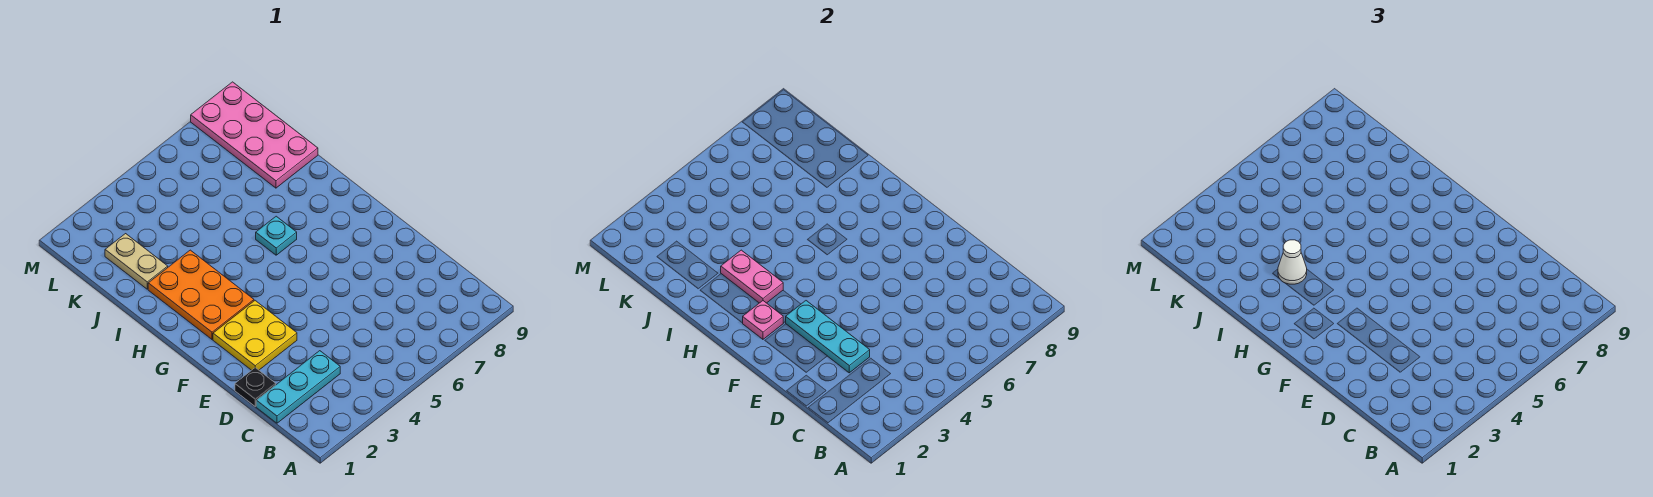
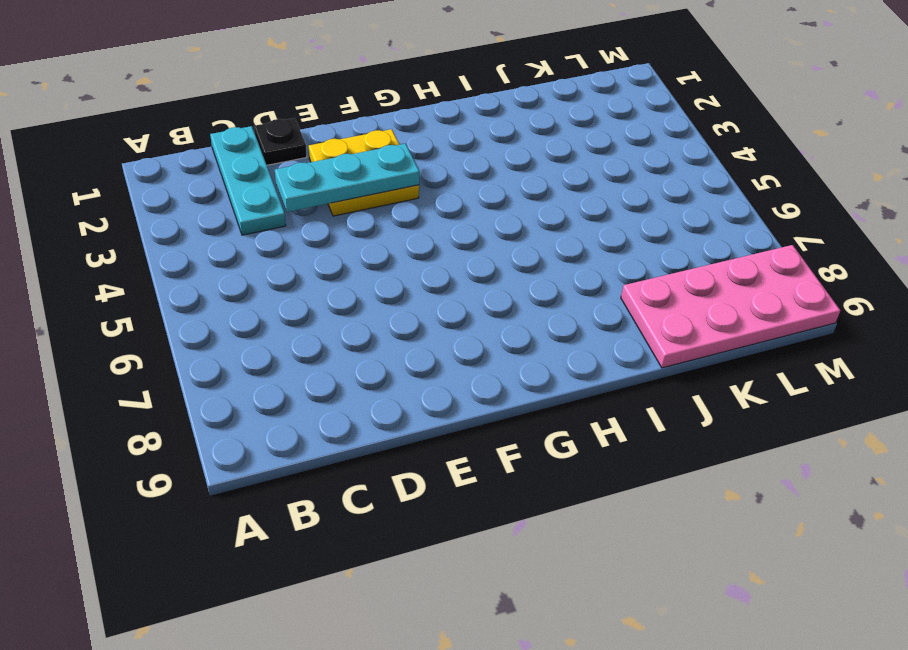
none -> orange 2x3 plate [148,250,254,339]
none -> cyan 1x1 plate [256,216,297,255]

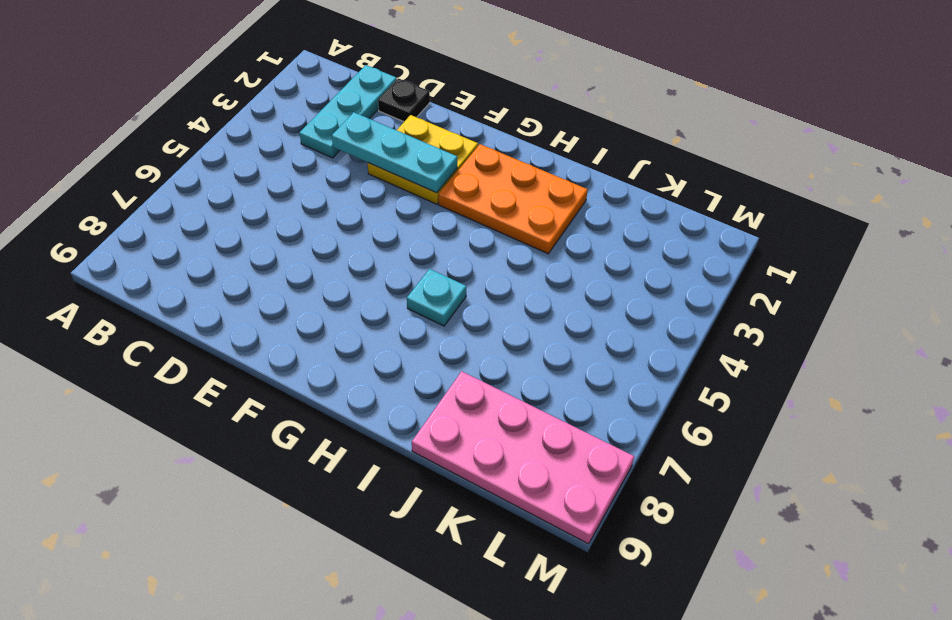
none -> tan 1x2 plate [105,234,168,289]
none -> pink 1x1 plate [743,301,783,339]

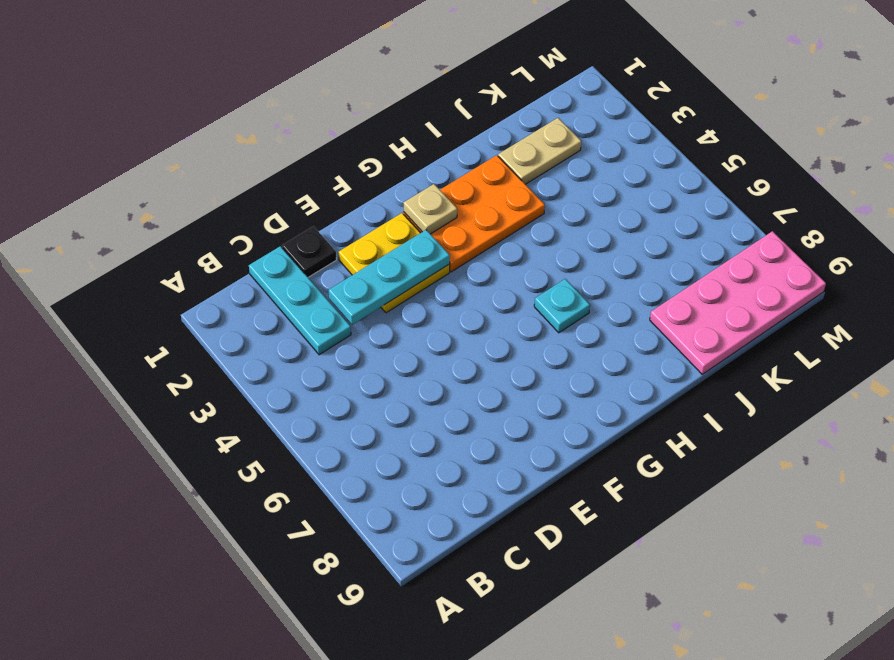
tan 1x1 plate [403,184,457,234] -> pink 1x1 plate [743,301,783,339]
none -> pink 1x2 plate [721,250,783,303]
none -> white 1x1 cone [1278,240,1307,284]

